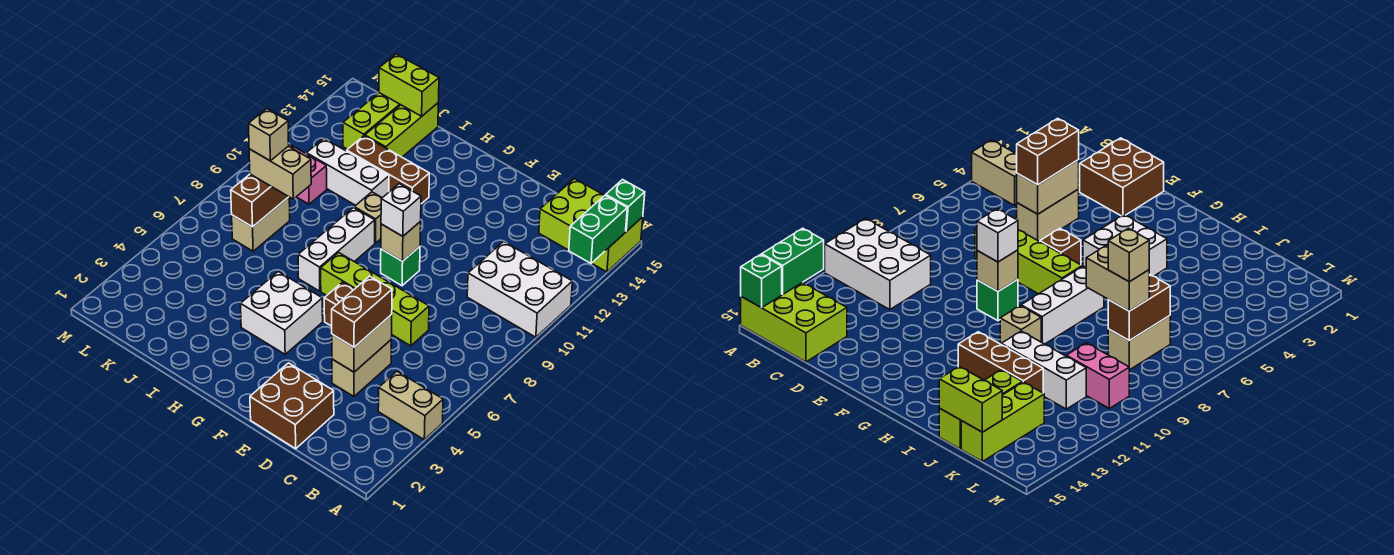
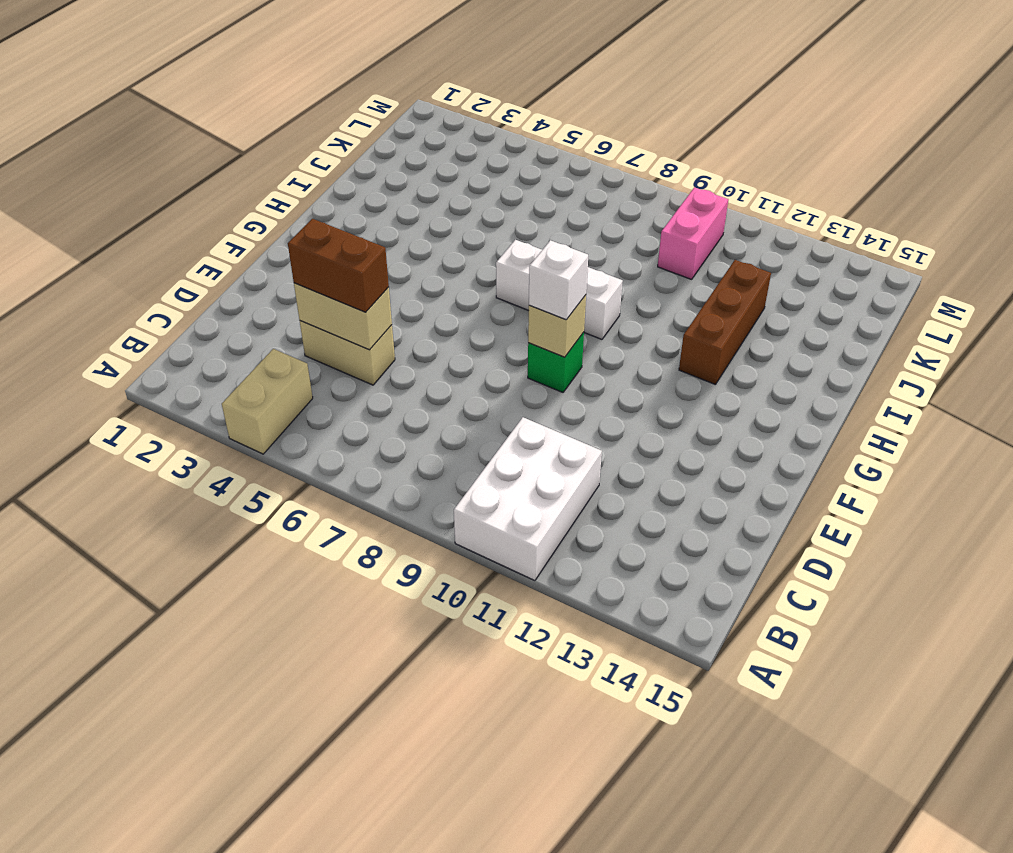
none -> lime 2x3 brick [539,179,643,272]
none -> brown 2x2 brick [250,363,334,449]
none -> lime 1x4 brick [321,253,429,346]

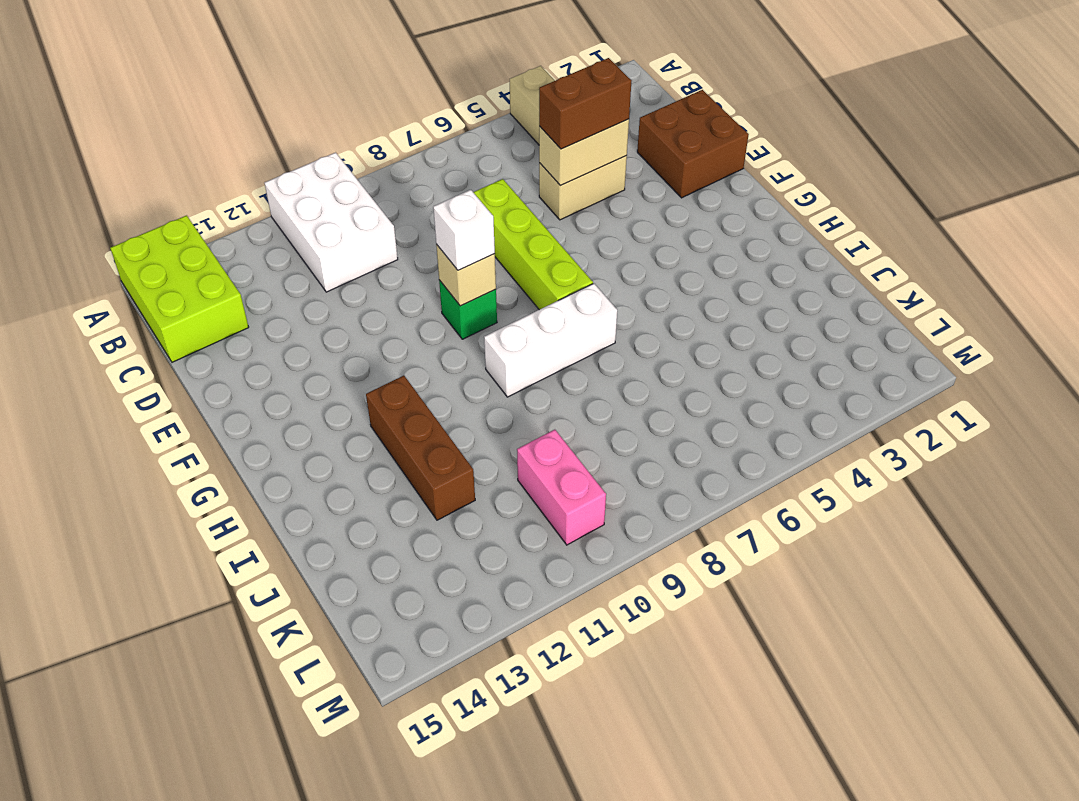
none -> brown 1x1 brick [324,282,354,326]
none -> white 2x2 brick [241,272,323,354]
none -> tan 1x1 brick [354,192,382,243]

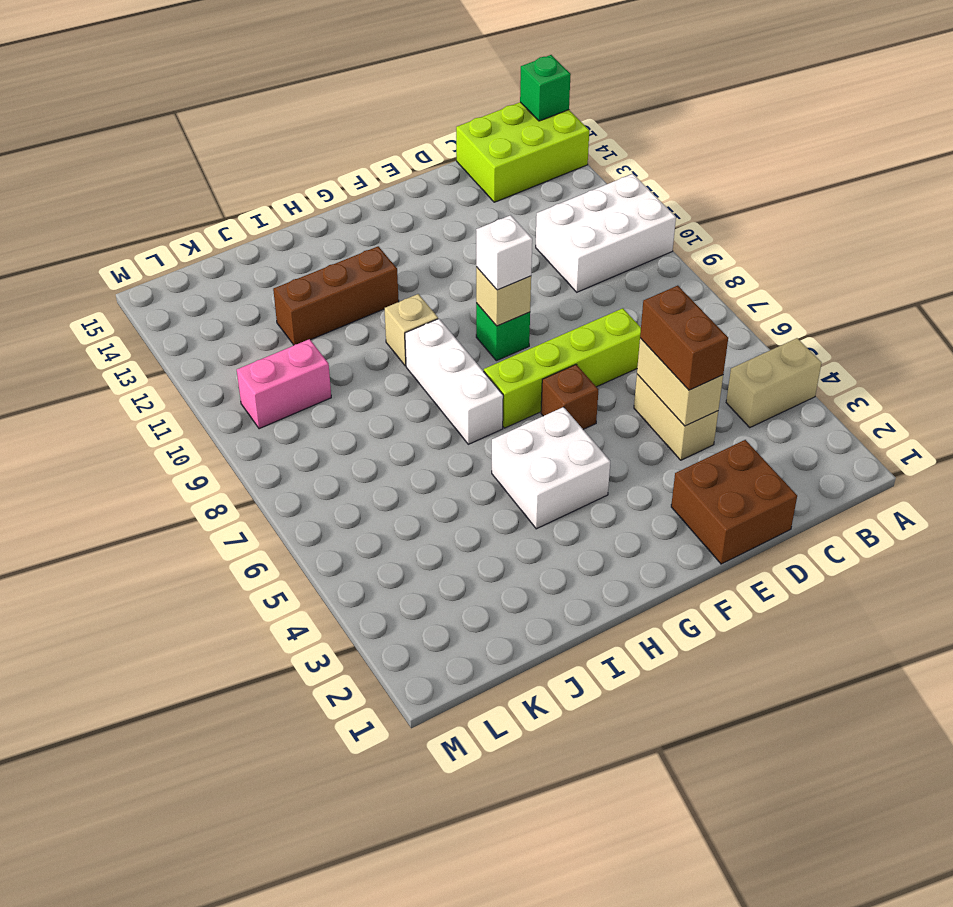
none -> white 1x3 brick [306,139,389,205]
none -> lime 1x3 brick [365,103,438,157]
none -> tan 1x2 brick [232,197,290,251]

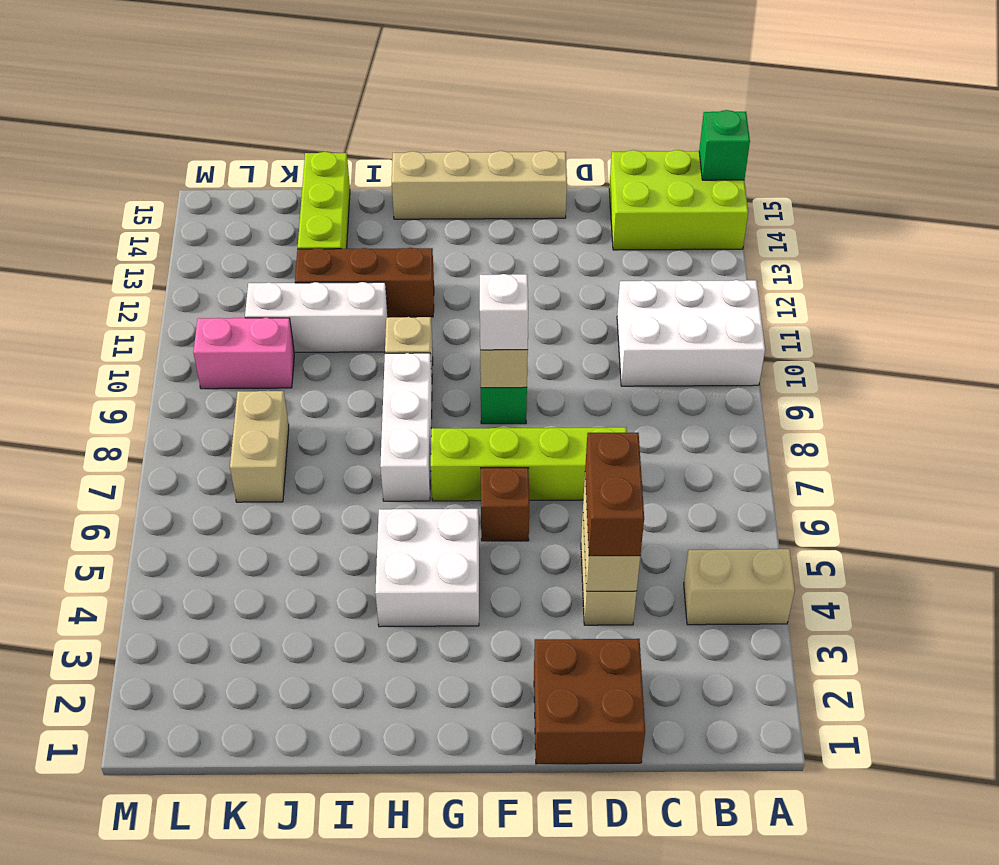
tan 1x4 brick [392,151,567,219] -> none
none -> lime 1x3 brick [343,93,400,149]
none -> green 1x2 brick [569,195,627,263]
none -> lime 1x2 brick [379,54,439,116]

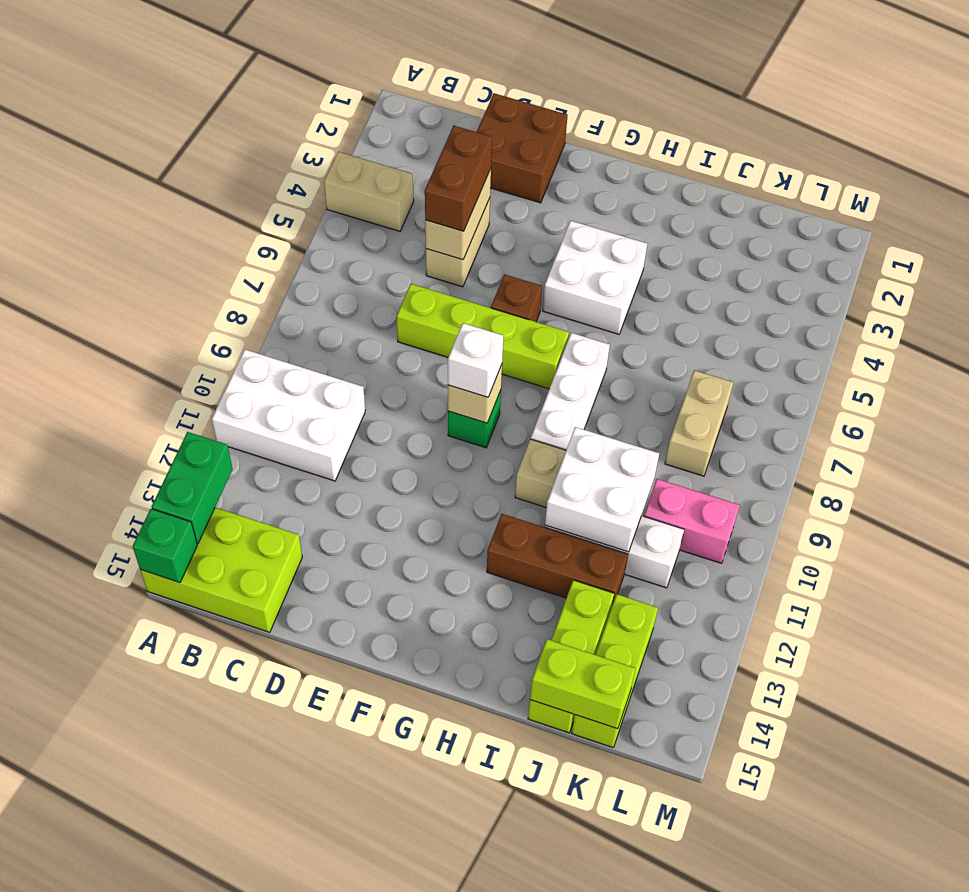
white 2x2 brick [545,427,659,552] -> none
none -> brown 1x2 brick [231,174,288,227]
none -> tan 1x2 brick [249,146,311,199]
none -> tan 1x1 brick [249,109,289,161]

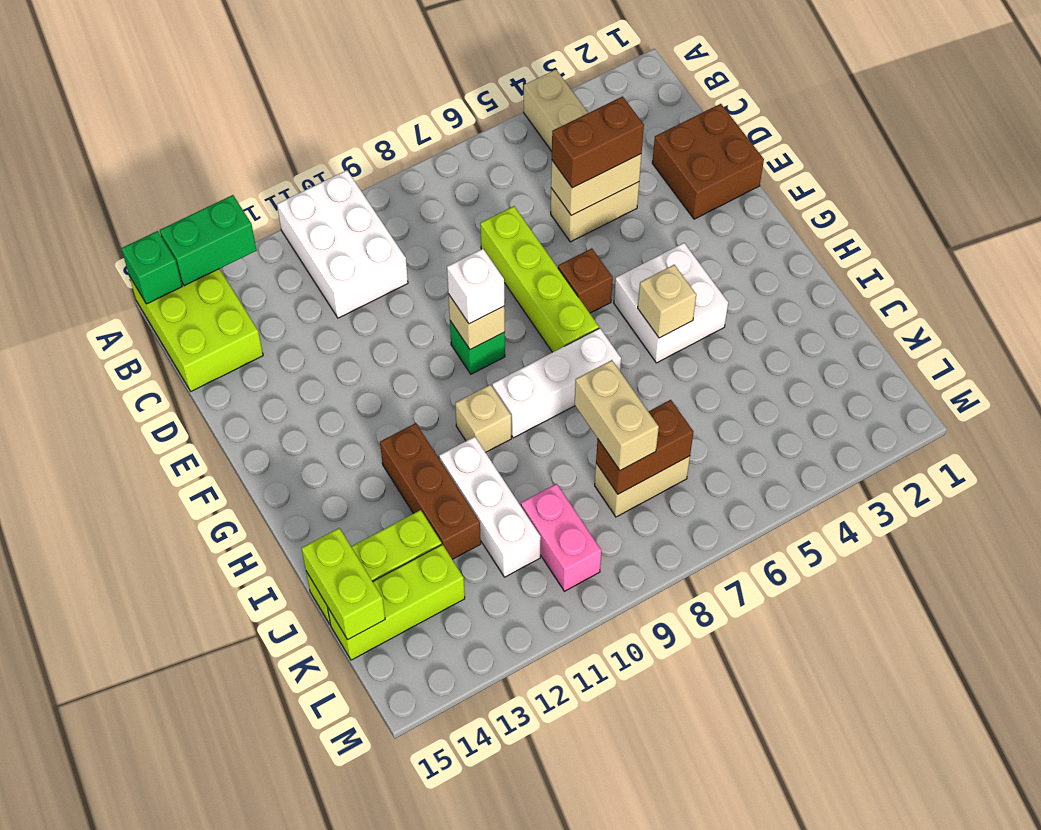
tan 1x1 brick [638,265,696,338] -> tan 1x1 brick moved to [249,109,289,161]

